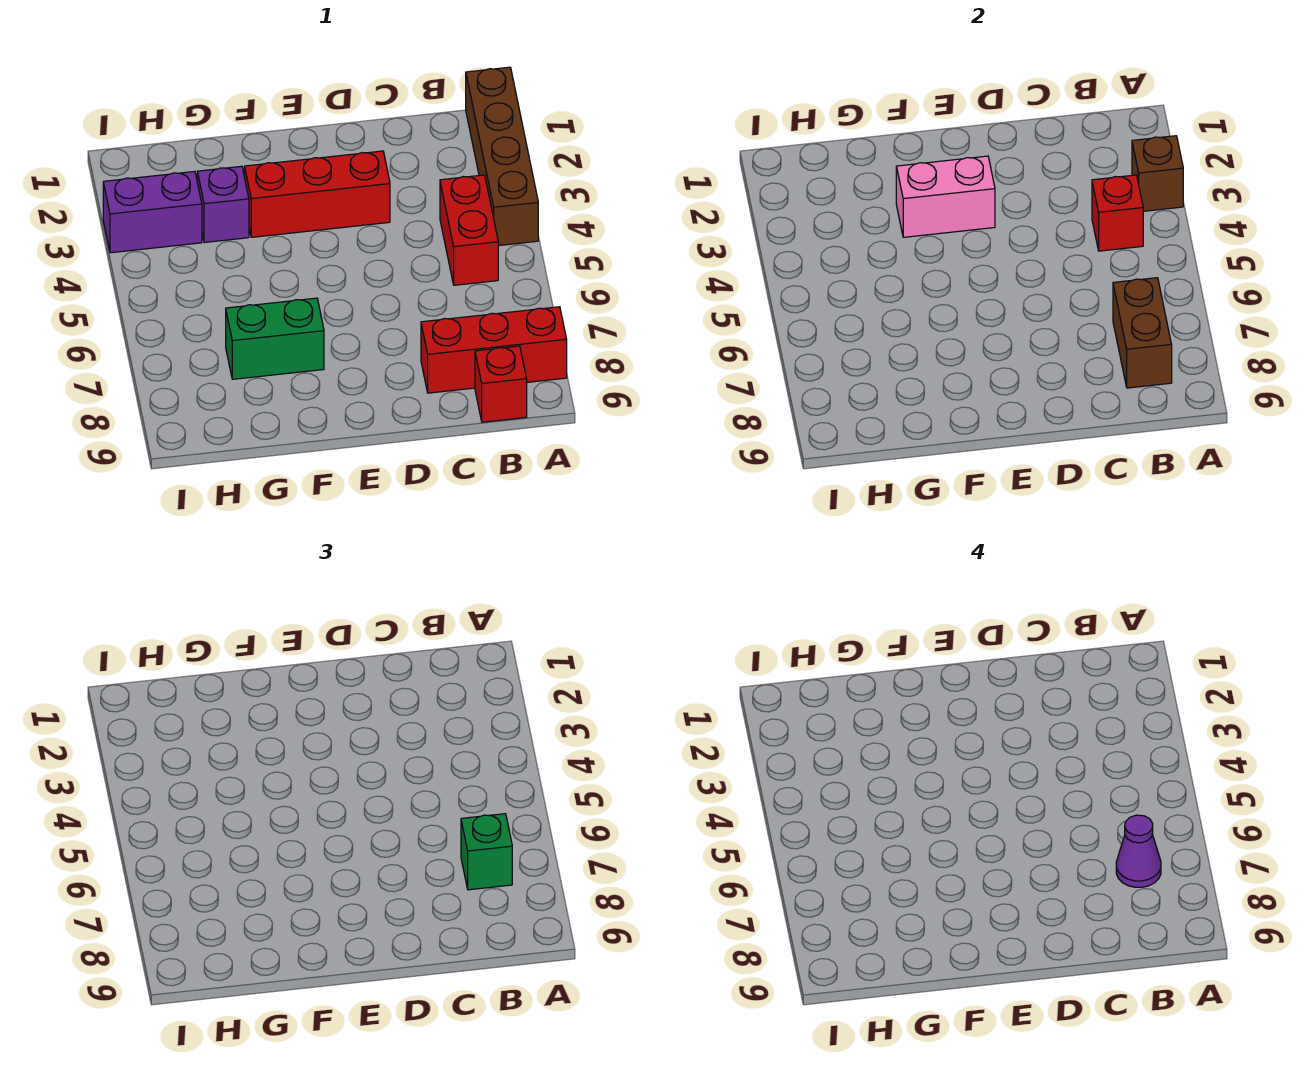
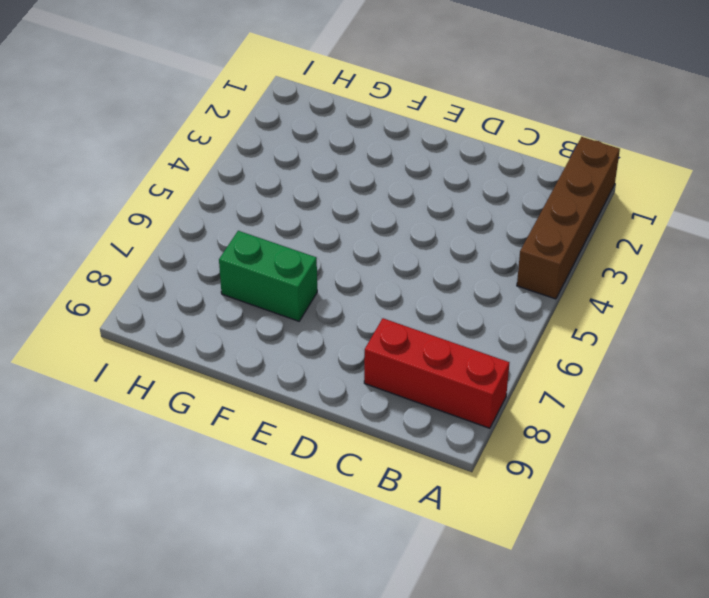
none -> red 1x2 brick [440,175,498,285]
none -> red 1x1 brick [475,346,527,422]
none -> red 1x3 brick [244,151,390,237]

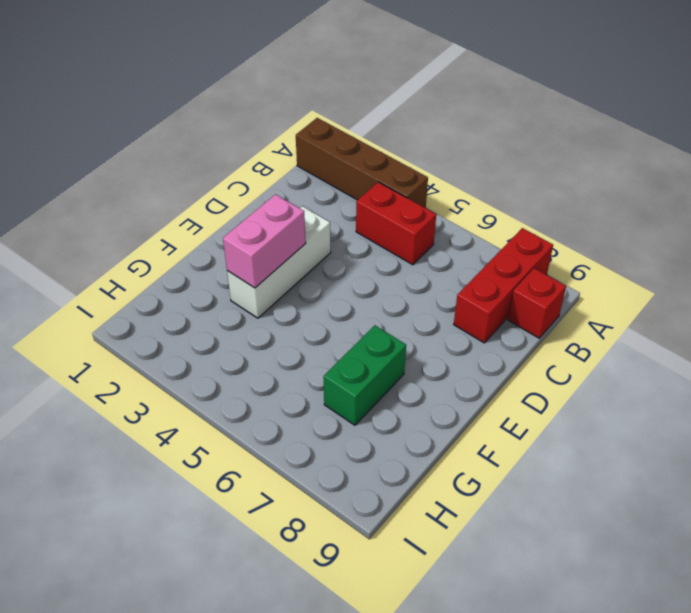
white 1x3 brick [227,206,331,318] -> red 1x3 brick [244,151,390,237]
none -> purple 1x1 brick [197,166,249,243]
none -> purple 1x2 brick [103,171,202,253]
none -> brown 1x1 brick [1132,136,1183,211]

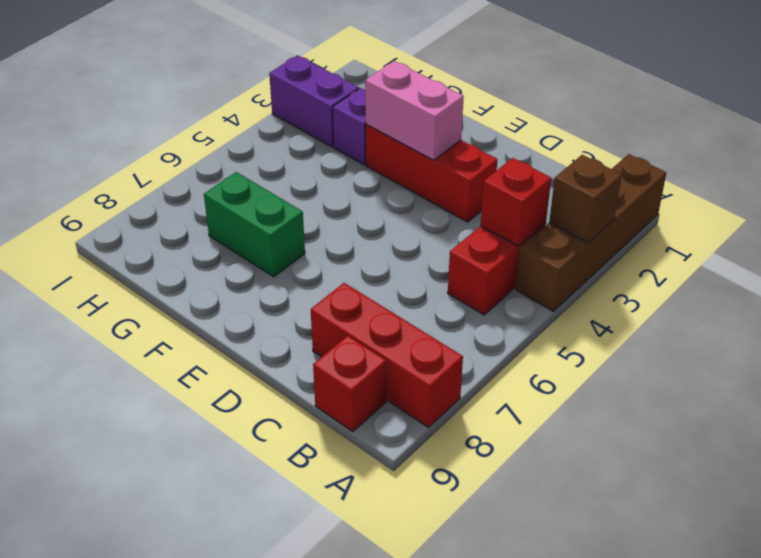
none -> brown 1x2 brick [1113,278,1172,388]
none -> green 1x1 brick [461,814,512,890]
none -> purple 1x1 cone [1116,815,1161,887]

